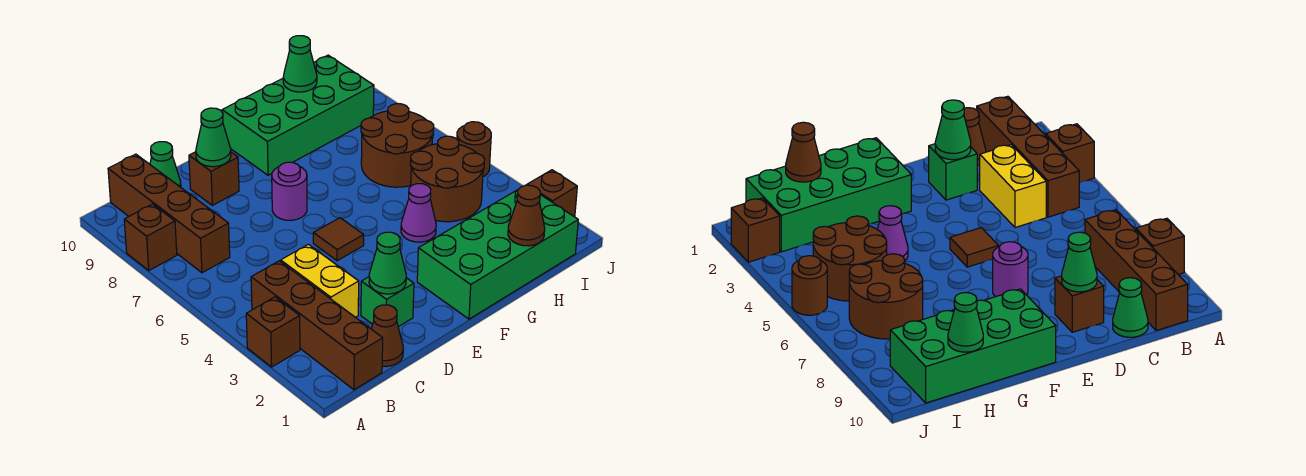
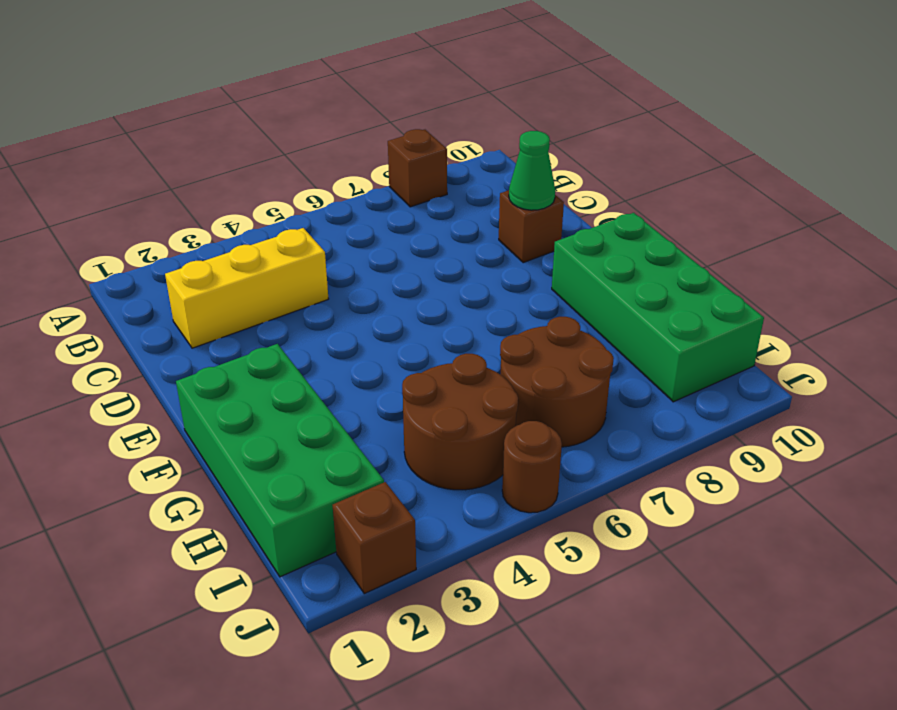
yellow 1x3 brick [165,228,328,348] -> yellow 1x2 brick [281,244,359,317]
none -> brown 1x1 brick [246,297,300,367]
none -> brown 1x4 brick [251,261,383,390]
none -> brown 1x4 brick [108,154,230,273]

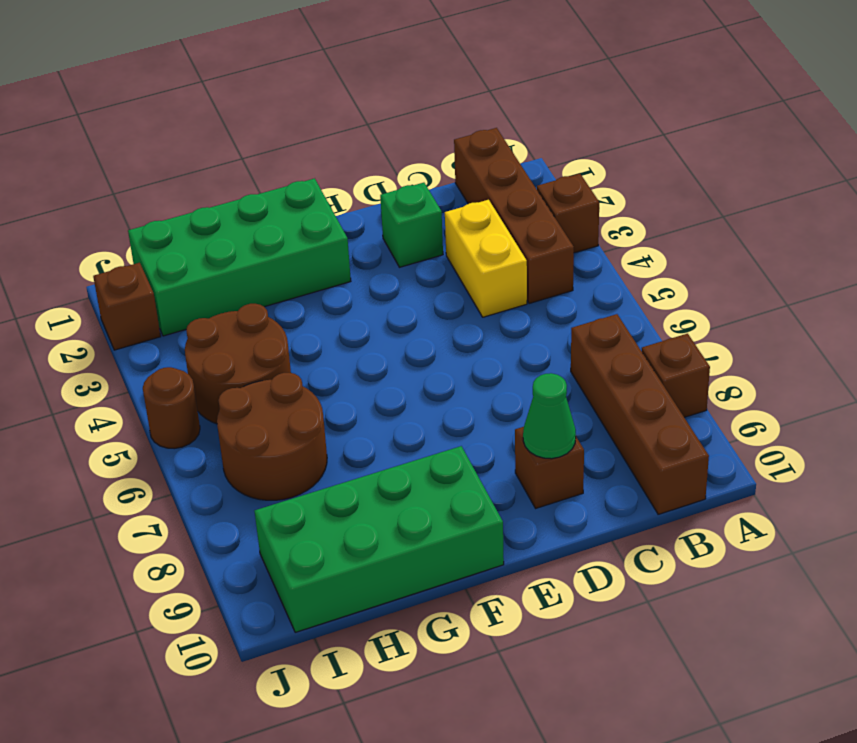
none -> brown 1x1 cone [371,305,403,367]
none -> green 1x1 cone [150,142,181,187]
none -> brown 1x1 tile [313,218,364,261]

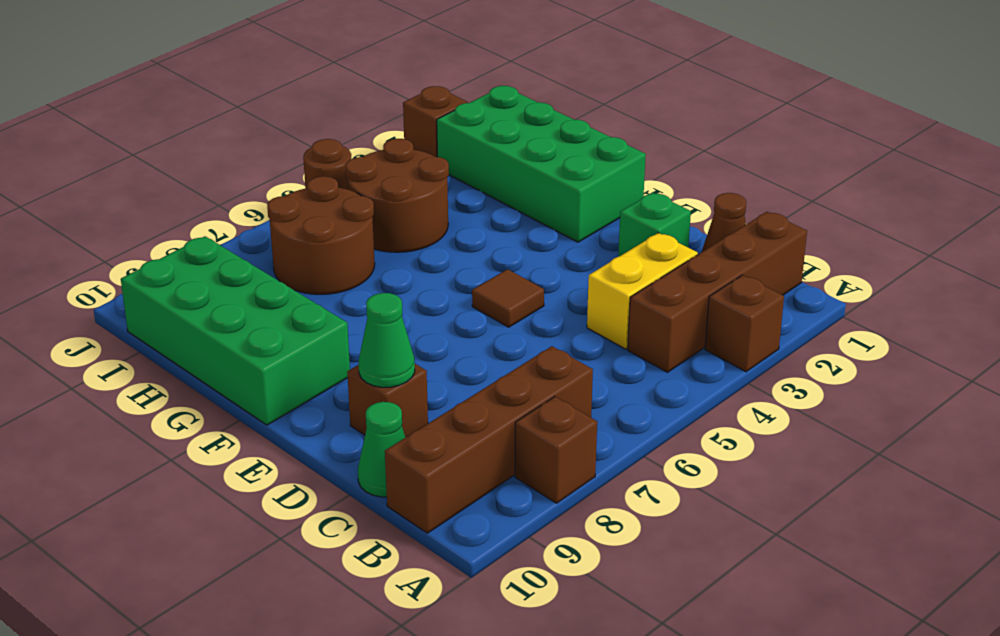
none -> purple 1x1 round brick [272,162,307,220]
none -> purple 1x1 cone [401,184,436,242]
none -> green 1x1 cone [369,232,406,294]

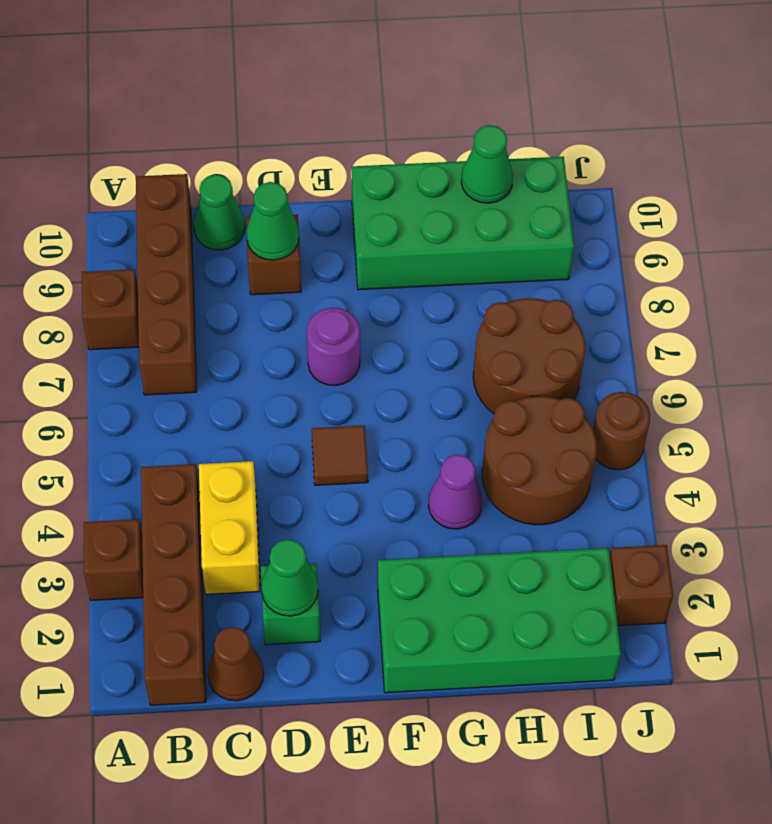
none -> brown 1x1 cone [508,185,545,246]

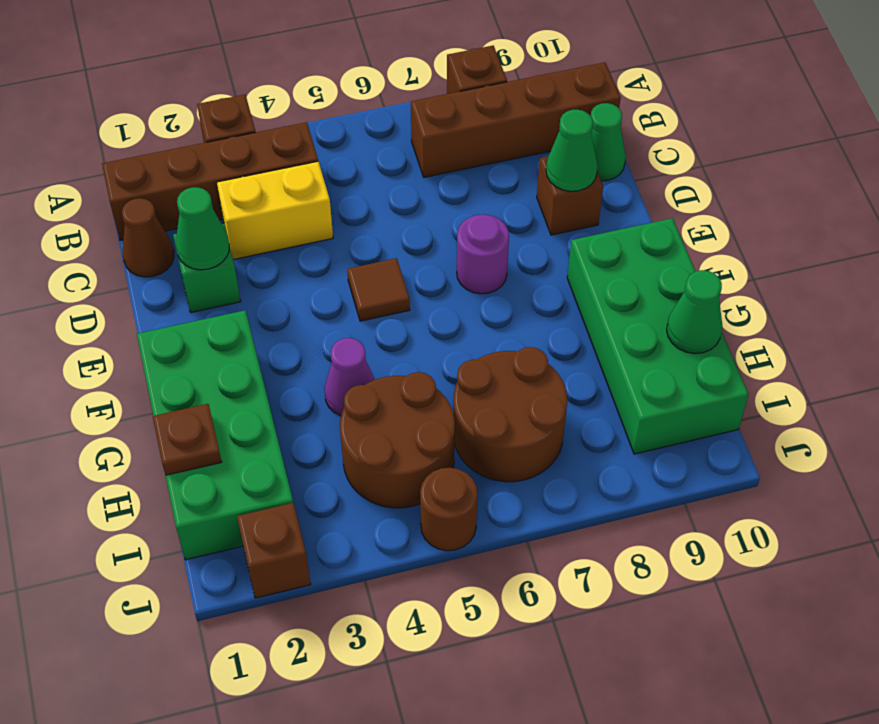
brown 1x1 plate [153,404,222,475] -> brown 1x1 cone [508,185,545,246]

